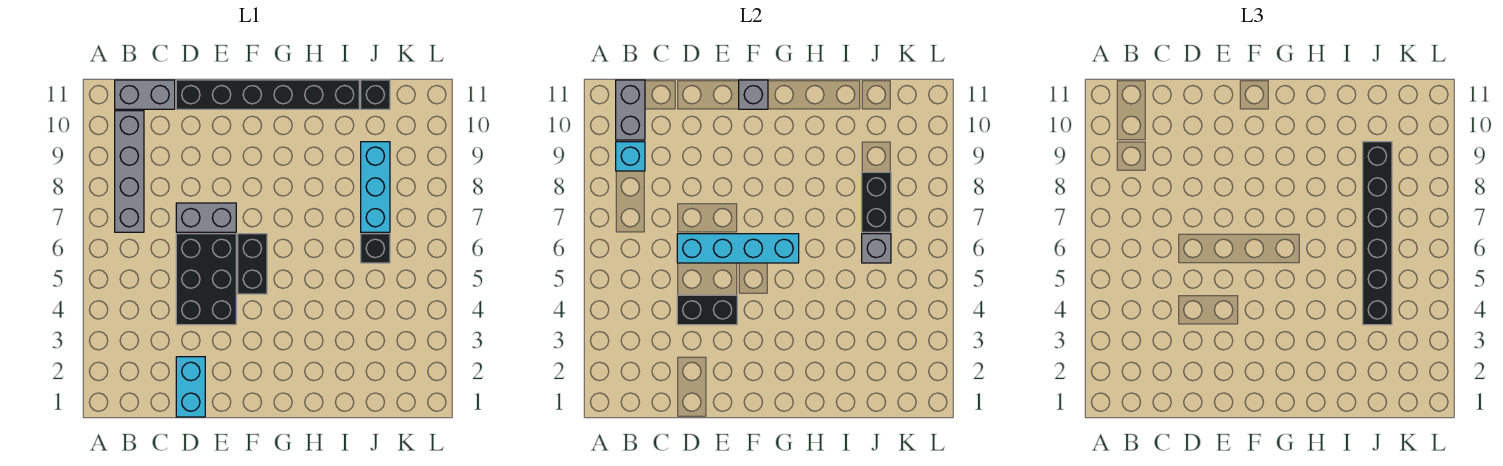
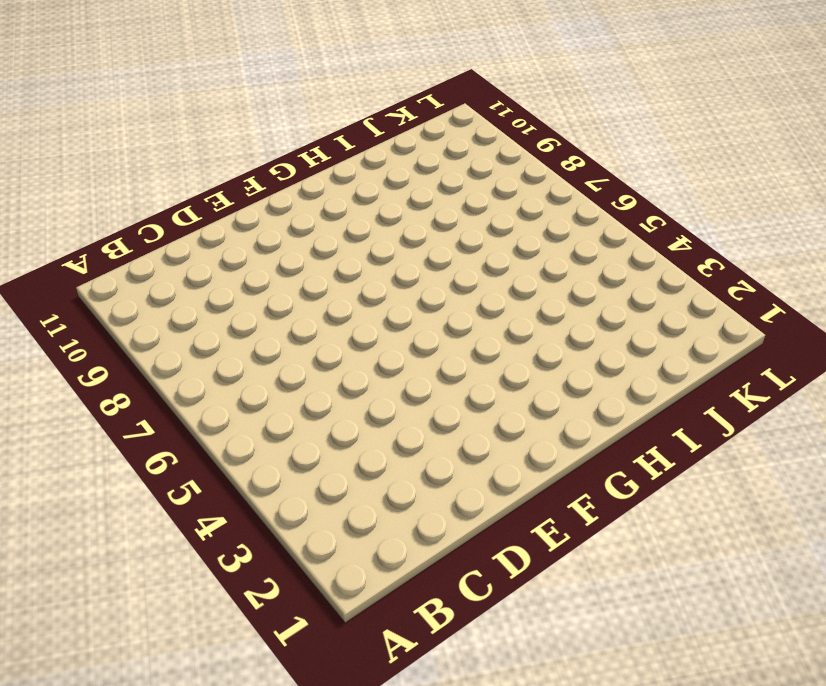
none -> grey 1x4 brick [115,111,144,232]
none -> grey 1x2 brick [115,80,175,109]
none -> cyan 1x2 brick [176,357,205,417]

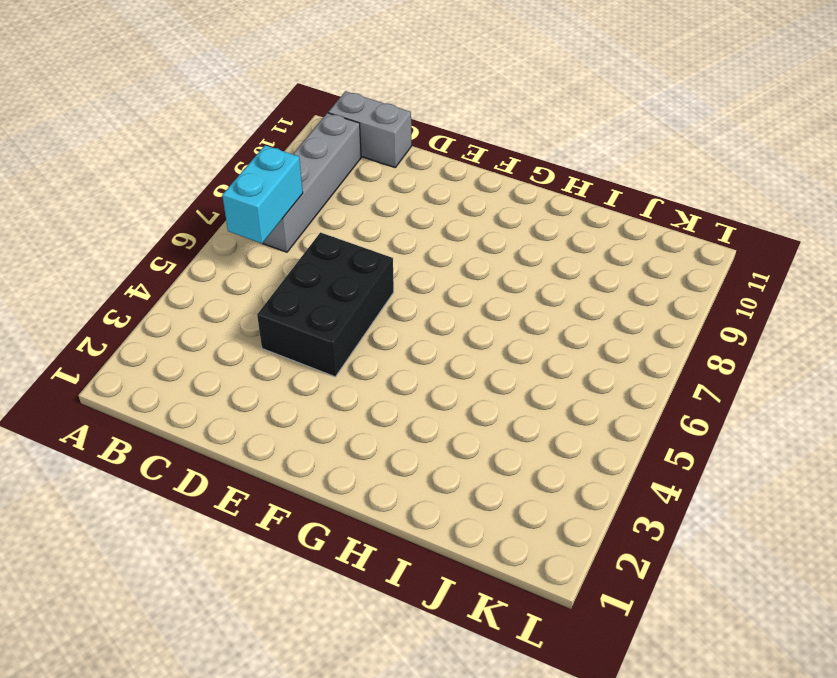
cyan 1x2 brick [222,145,303,243] -> cyan 1x2 brick moved to [176,357,205,417]
none -> grey 1x2 brick [176,203,236,232]
none -> black 1x6 brick [176,80,359,109]
none -> black 1x2 brick [238,234,267,294]

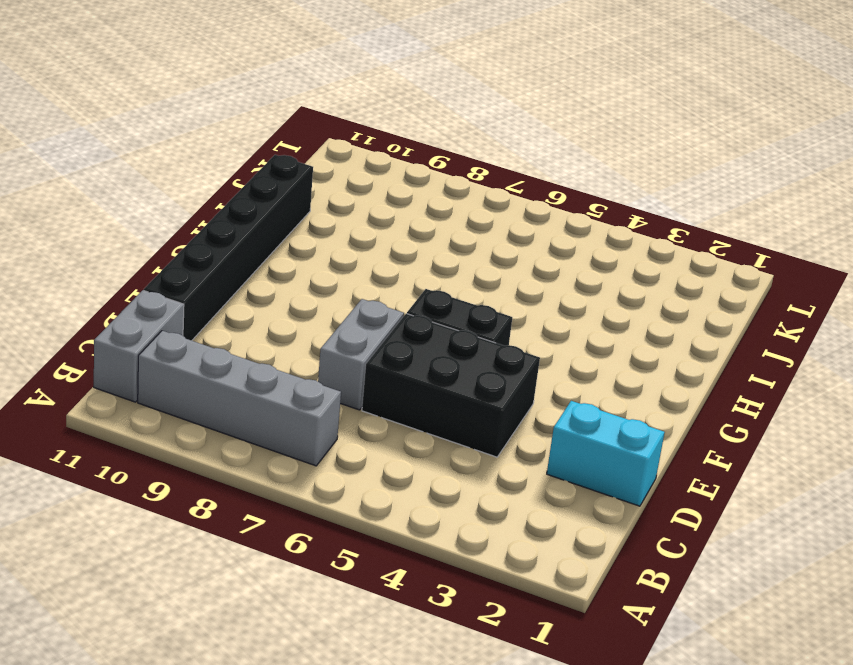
none -> black 1x1 brick [361,234,390,263]
none -> cyan 1x3 brick [361,142,390,232]
none -> black 1x1 brick [361,80,390,109]

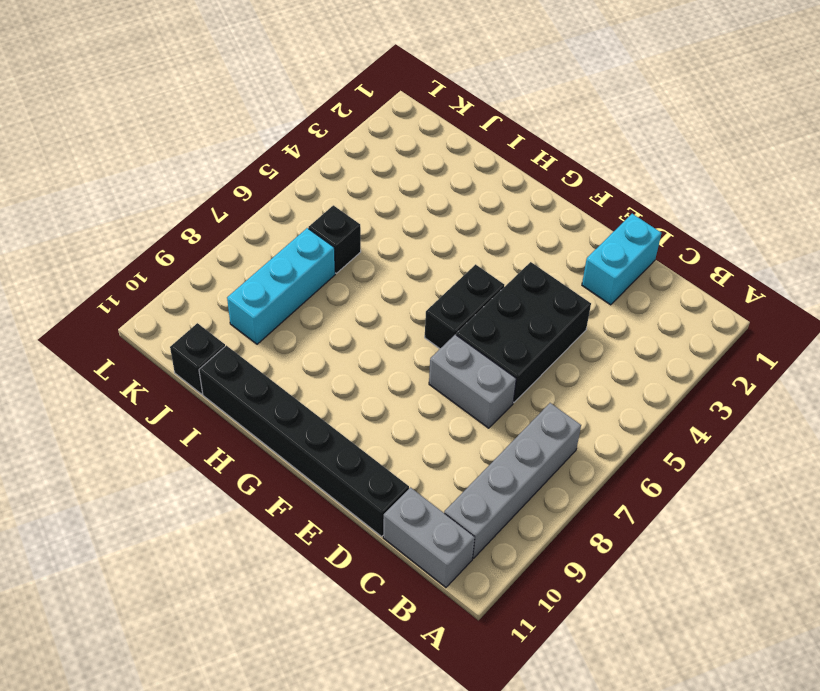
none -> cyan 1x1 brick [616,142,645,171]
none -> grey 1x2 brick [616,80,645,140]
none -> black 1x2 brick [677,295,737,325]

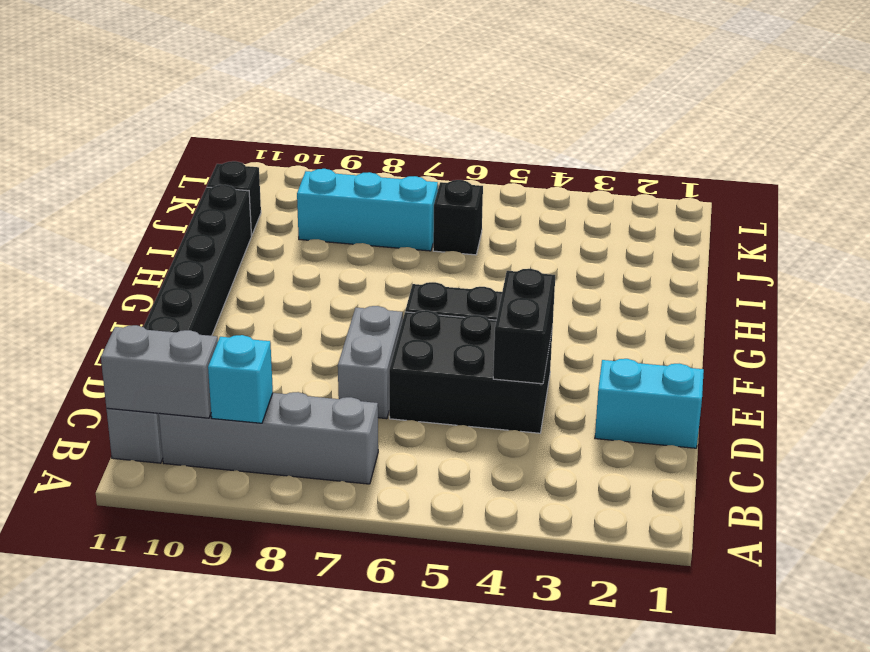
none -> cyan 1x4 brick [677,234,799,263]
none -> grey 1x1 brick [739,80,768,109]
none -> grey 1x1 brick [862,234,891,263]

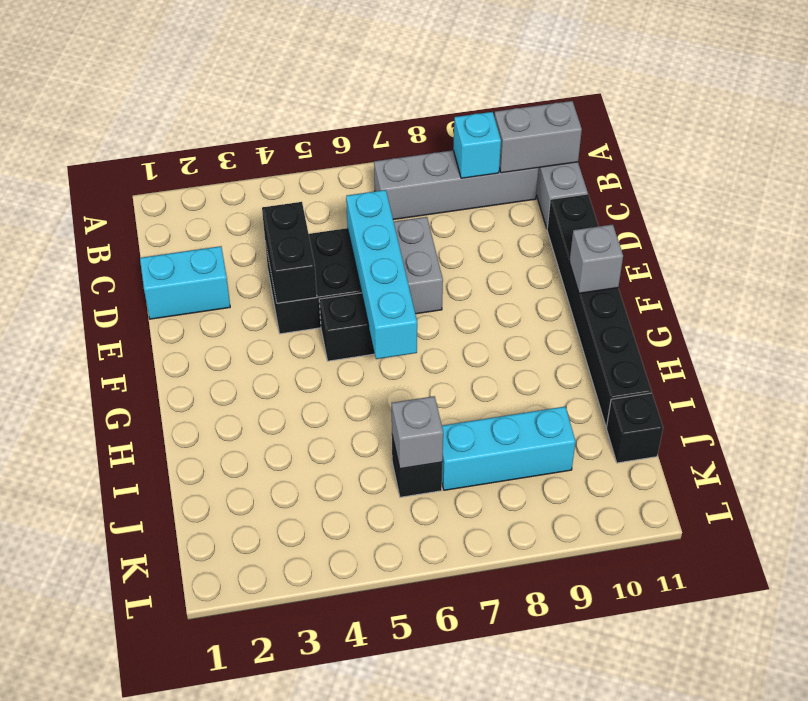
none -> black 1x2 brick [862,172,891,232]
none -> black 1x6 brick [1363,142,1392,325]

